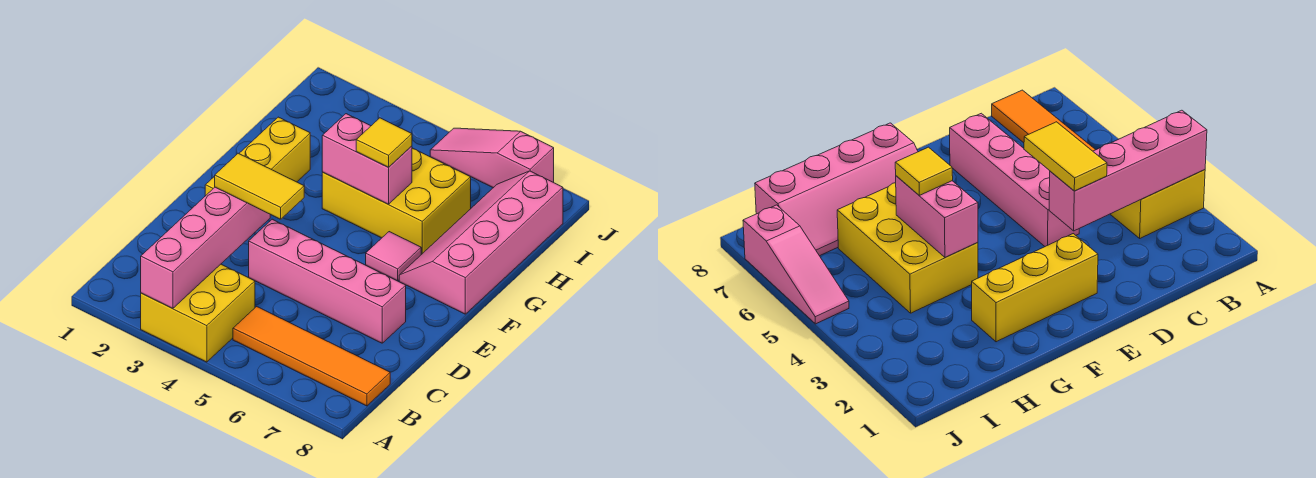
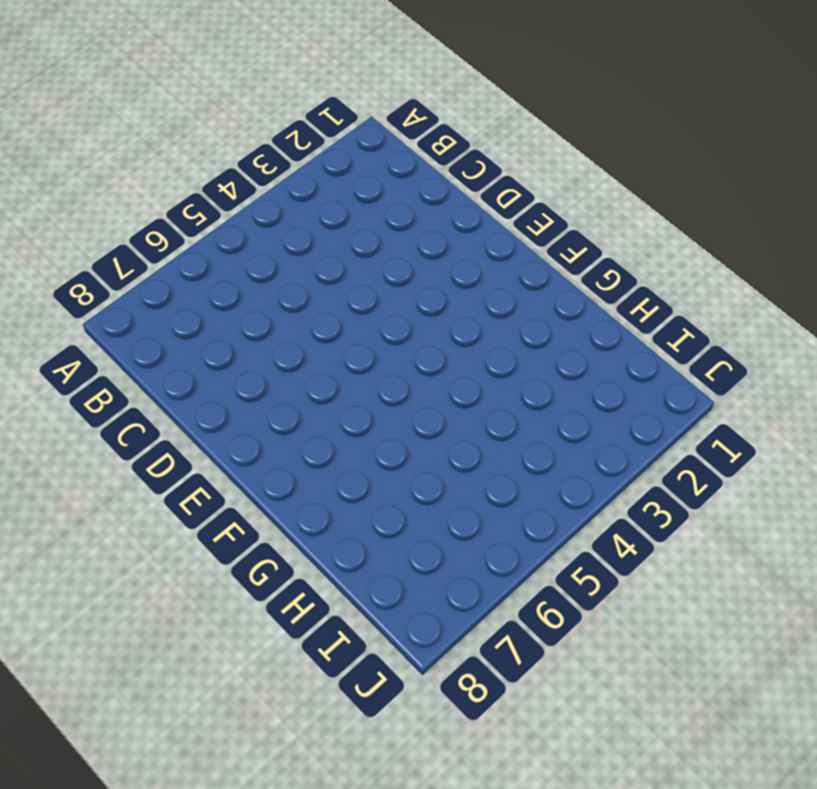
none -> yellow 2x2 brick [141,264,255,362]
none -> orange 1x4 tile [233,307,390,406]
none -> pink 1x4 brick [249,219,406,343]

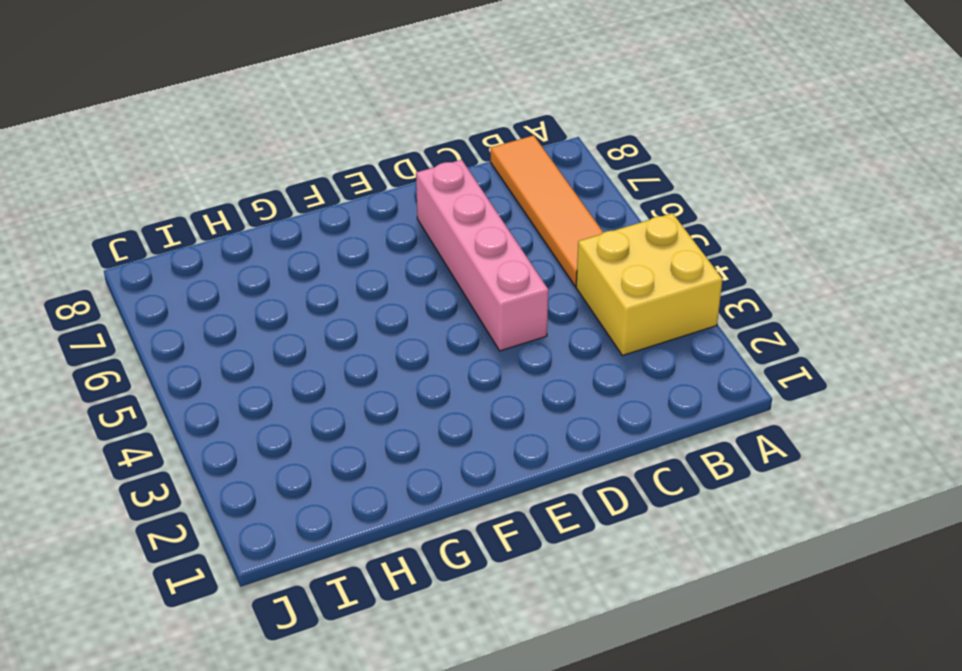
none -> yellow 1x3 brick [205,117,310,196]
none -> pink 1x1 tile [366,232,421,281]
none -> pink 2x4 slope [399,171,563,314]

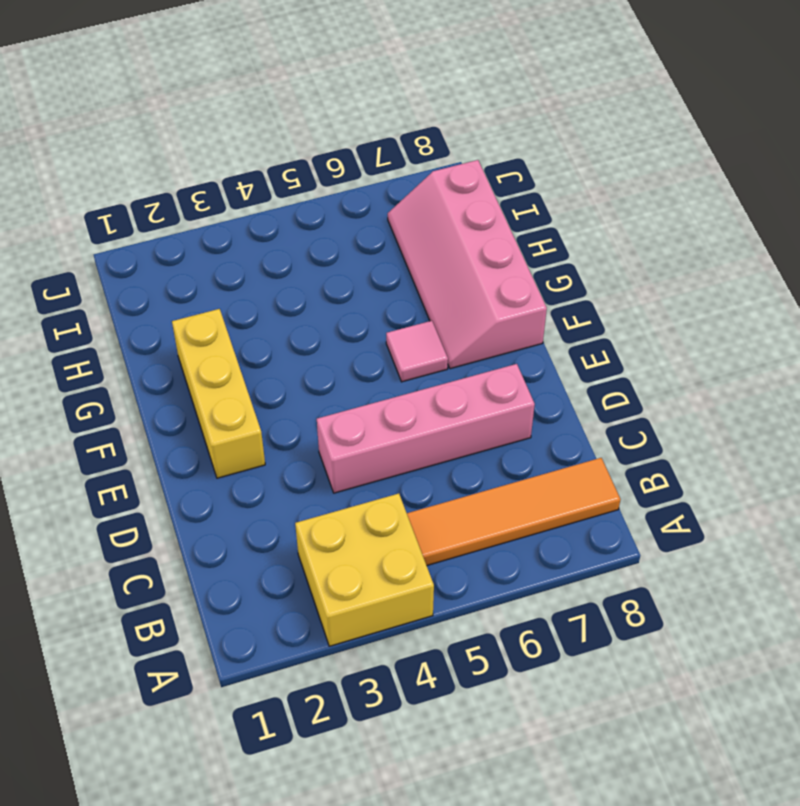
none -> yellow 2x3 brick [322,148,471,254]
none -> pink 1x3 slope [430,128,554,188]
none -> pink 1x4 brick [141,187,270,309]

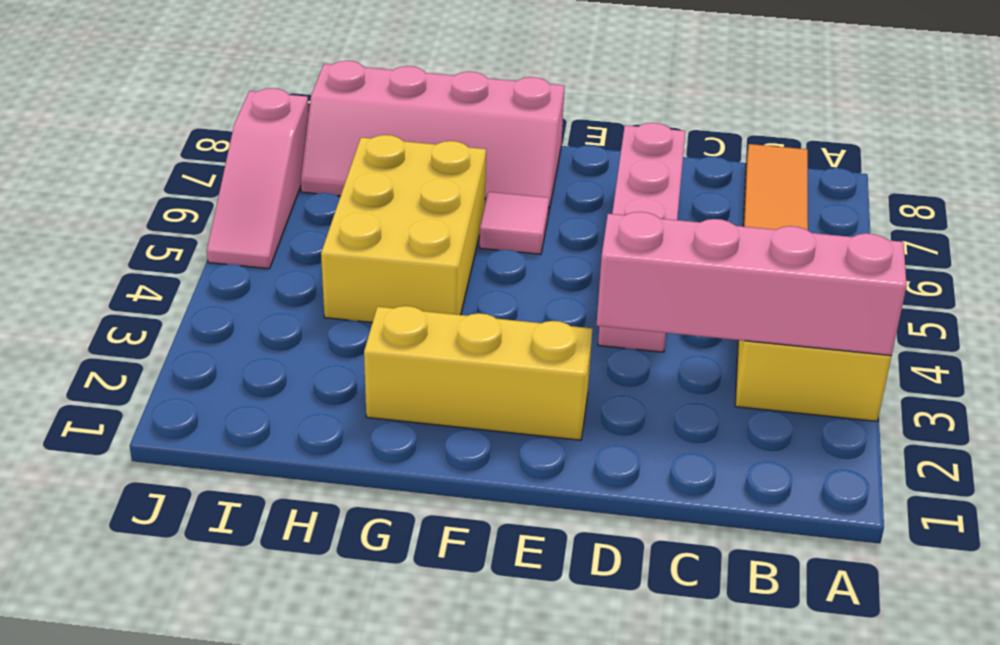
none -> pink 1x2 brick [322,114,412,204]
none -> yellow 1x2 tile [215,153,304,219]
none -> yellow 1x1 tile [356,118,412,167]

